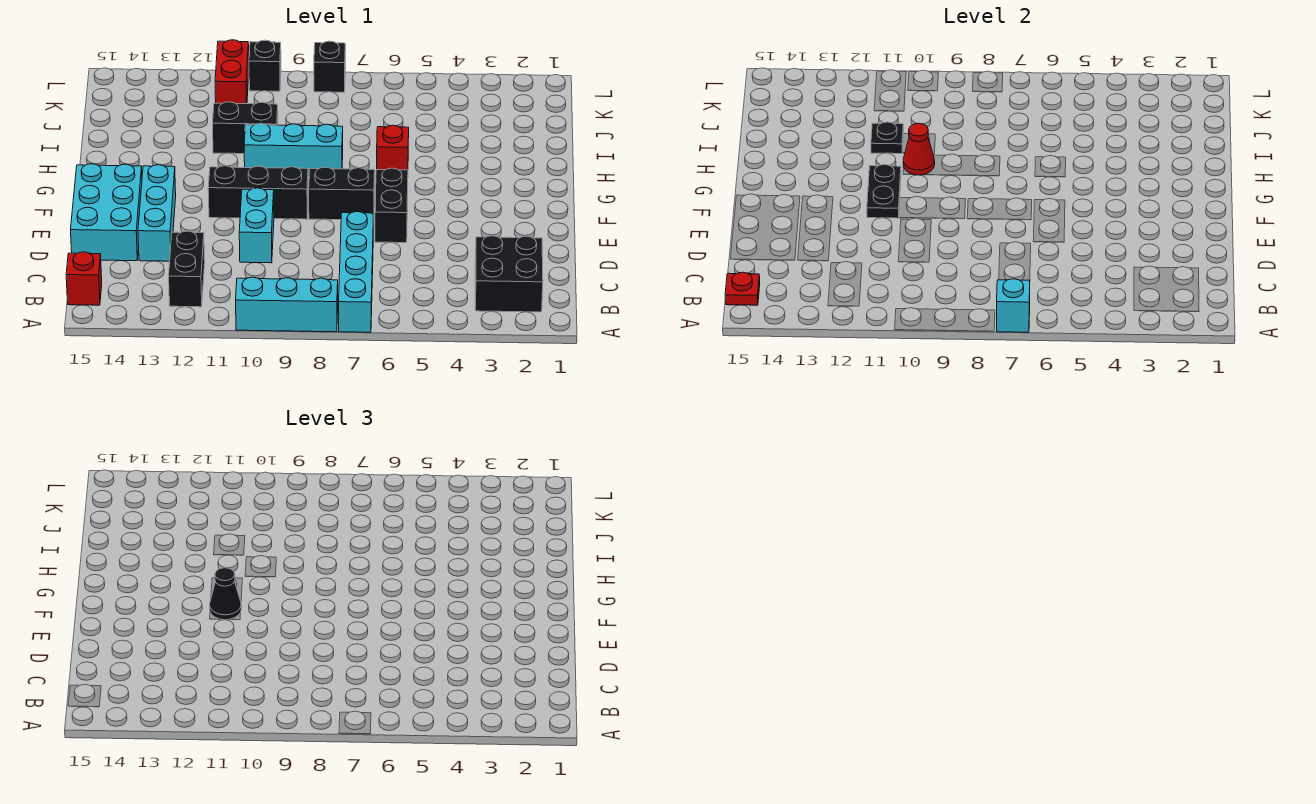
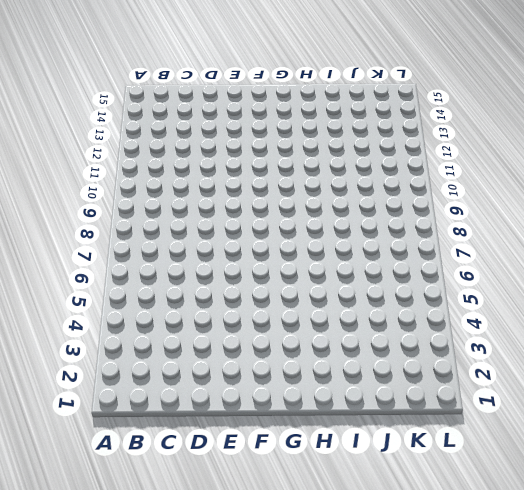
none -> cyan 1x4 brick [339,212,374,332]
none -> cyan 1x3 brick [236,277,338,332]
none -> black 2x2 brick [475,236,543,312]

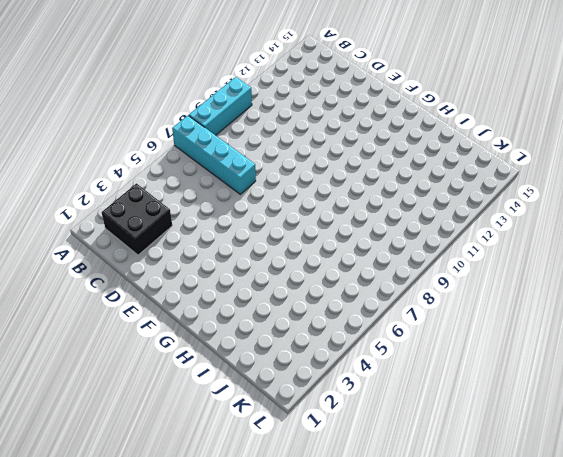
none -> black 1x2 brick [169,231,205,307]
none -> red 1x1 brick [66,252,102,305]
none -> cyan 1x2 brick [239,188,274,263]

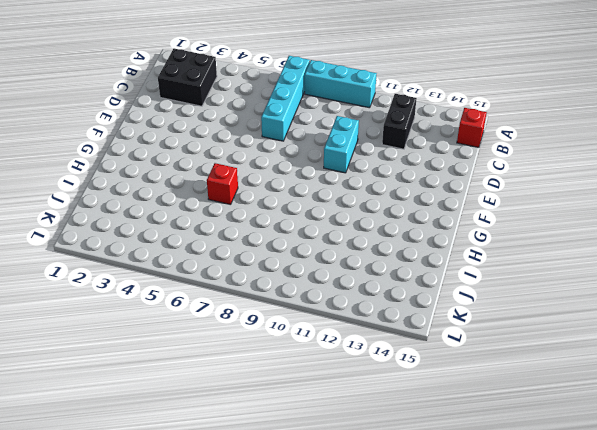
none -> cyan 1x3 brick [138,165,176,261]
none -> cyan 2x3 brick [71,164,142,261]
none -> black 1x2 brick [375,168,408,243]

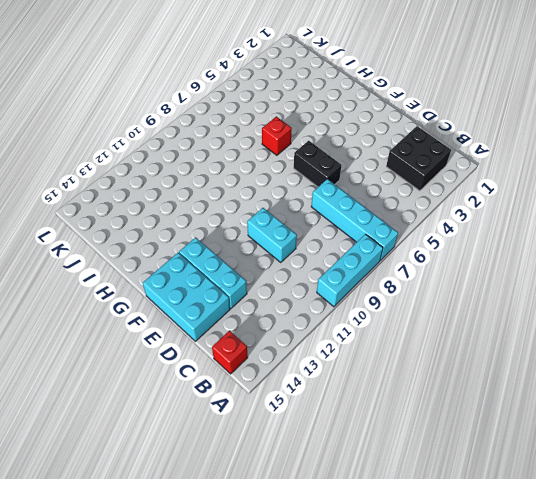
none -> black 1x2 brick [169,231,205,307]
none -> black 1x2 brick [309,167,375,220]
none -> black 1x3 brick [208,166,308,219]

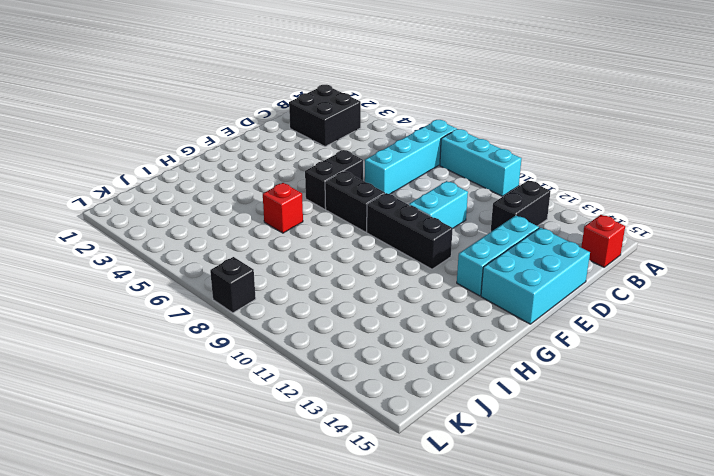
none -> cyan 1x3 brick [244,123,343,176]
none -> black 1x2 brick [213,102,278,154]
none -> red 1x2 brick [215,40,249,104]

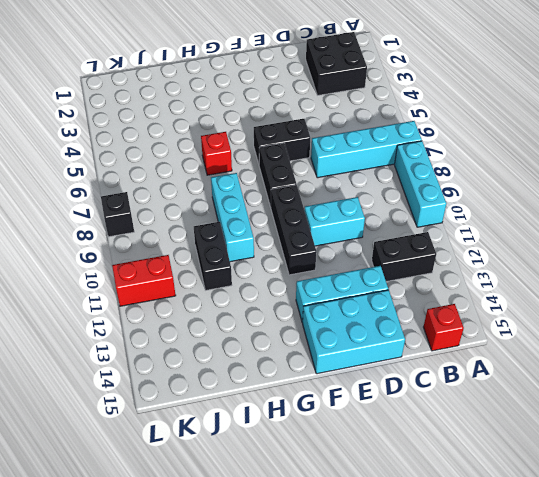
none -> black 1x1 brick [249,40,281,91]
none -> cyan 1x1 brick [997,279,1030,332]
none -> red 1x1 plate [725,272,760,305]

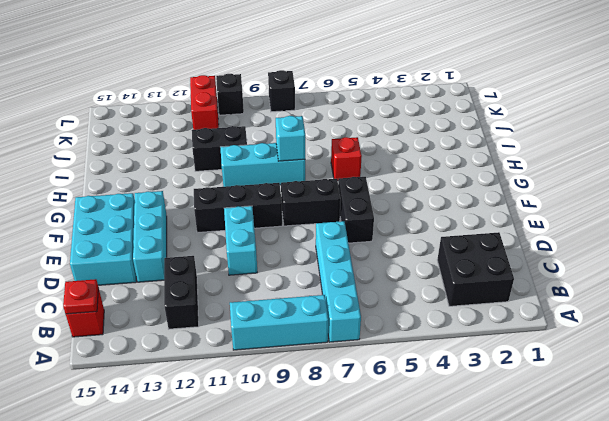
cyan 1x1 brick [276,116,305,161] -> cyan 1x1 brick moved to [997,279,1030,332]
none -> black 1x2 plate [867,164,901,218]
none -> red 1x1 cone [903,123,935,175]
none -> black 1x1 plate [871,122,903,154]

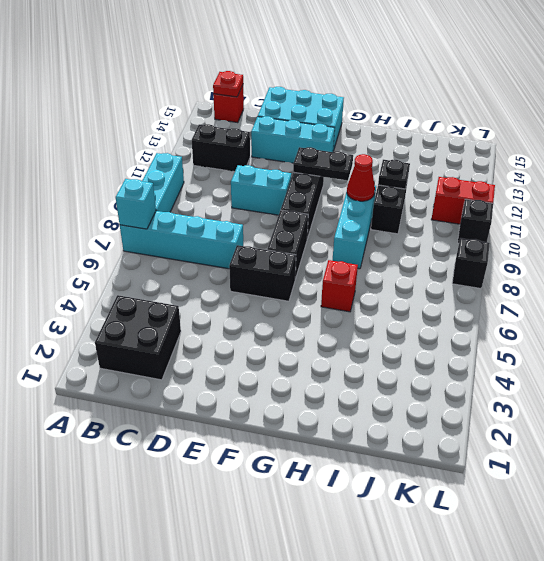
none -> black 1x1 cone [210,568,241,620]

